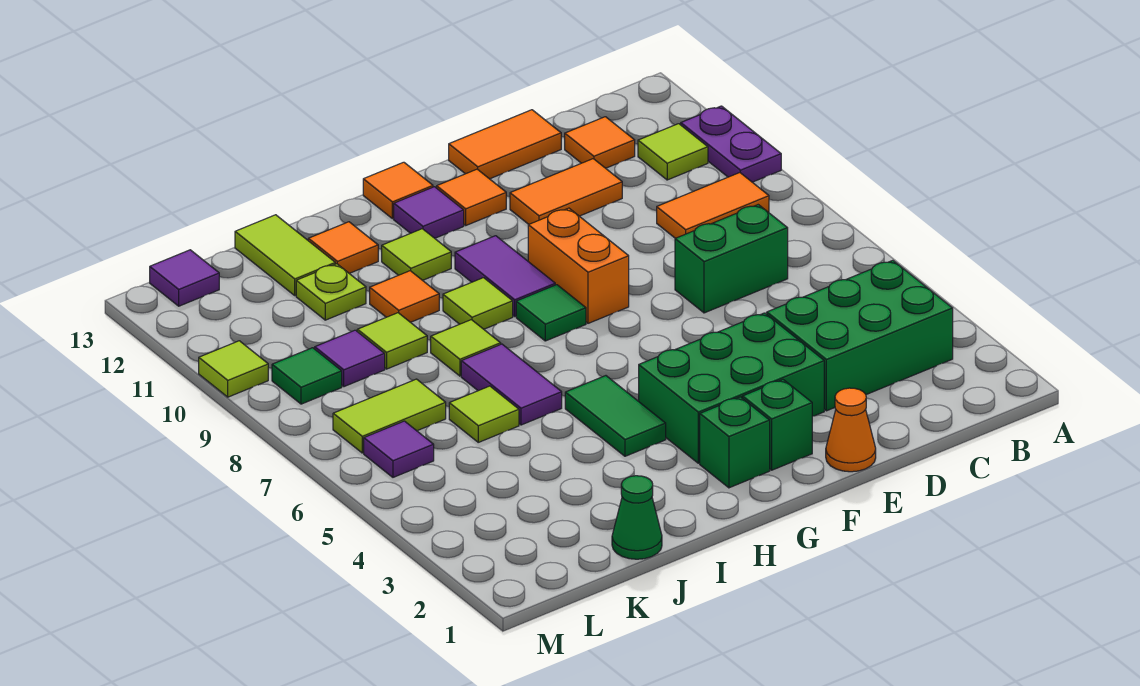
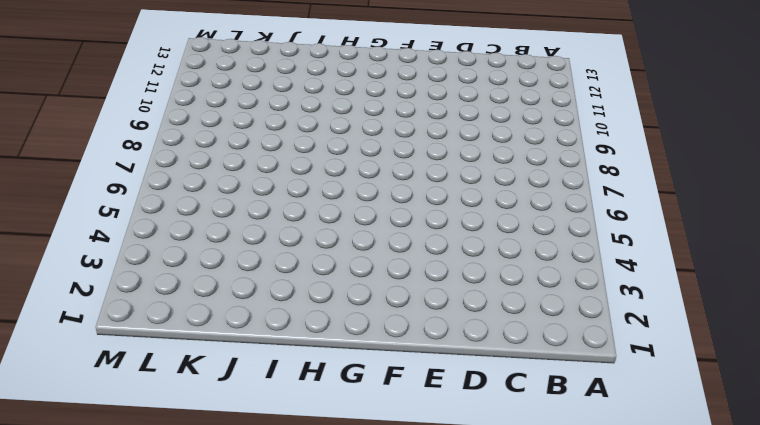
none -> purple 1x2 plate [681,106,781,182]
none -> green 2x3 brick [767,260,953,411]
none -> orange 1x2 tile [657,173,769,238]
none -> lime 1x1 tile [638,124,708,180]

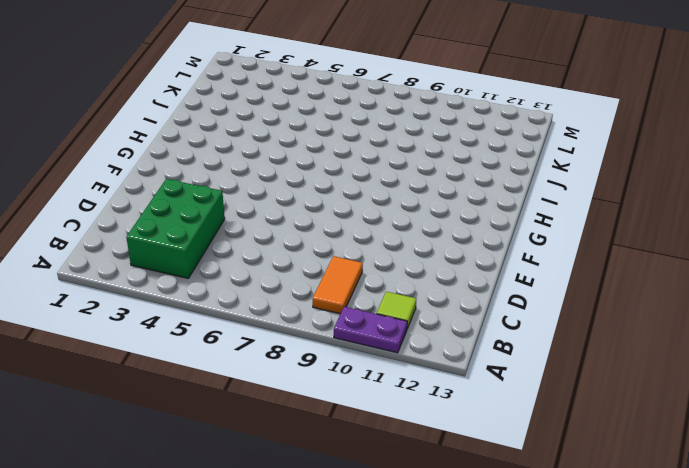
none -> green 1x2 brick [675,205,788,313]
none -> orange 1x1 tile [565,117,635,168]
none -> orange 1x2 tile [510,159,622,224]
none -> orange 1x2 tile [449,110,561,179]

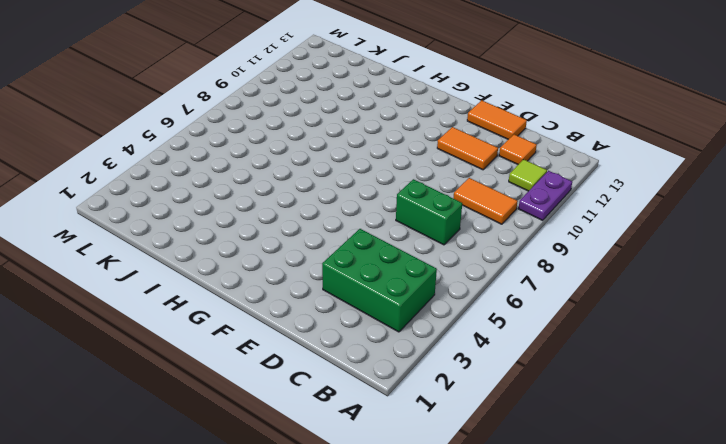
none -> orange 1x1 cone [826,388,876,472]
none -> green 2x3 brick [639,313,824,463]
none -> green 1x1 brick [742,380,812,470]
none -> orange 1x2 brick [528,208,629,323]

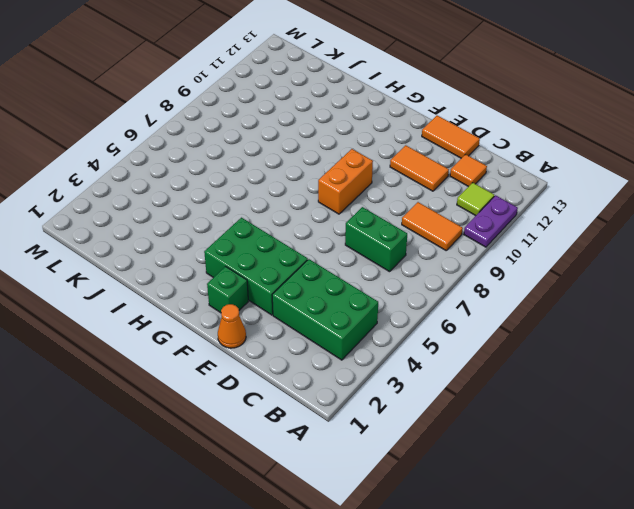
none -> orange 1x1 tile [437,169,506,225]
none -> green 1x1 brick [700,397,770,488]
none -> green 1x1 tile [516,285,586,341]
none -> purple 1x2 tile [455,236,555,316]

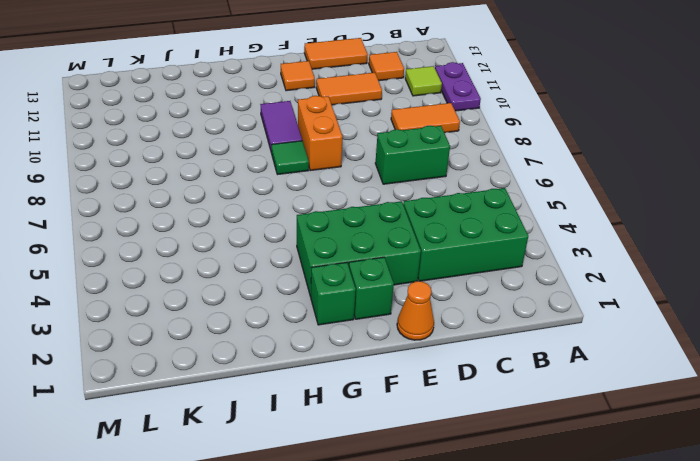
none -> purple 1x1 tile [394,187,464,238]
none -> orange 1x1 tile [363,162,433,219]
none -> green 1x2 tile [565,376,666,456]
none -> lime 1x1 tile [443,278,513,329]

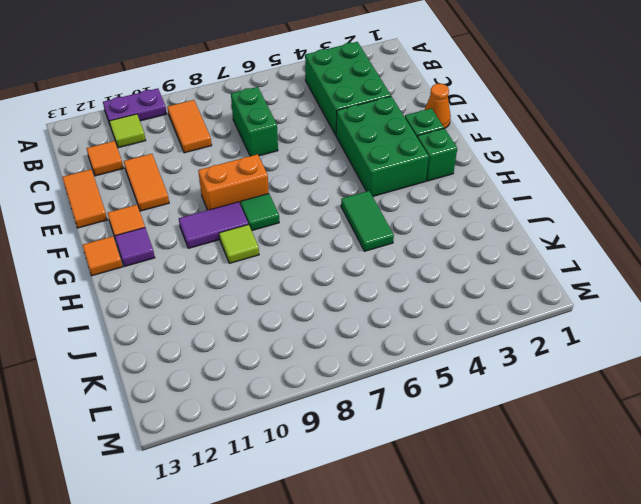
green 1x2 tile [341,191,394,251] -> green 1x2 tile turned to [565,376,666,456]
none -> lime 1x1 tile [382,229,451,280]
none -> purple 1x2 tile [461,344,562,425]
none -> lime 1x1 tile [431,320,501,376]
none -> orange 1x1 tile [370,271,439,322]

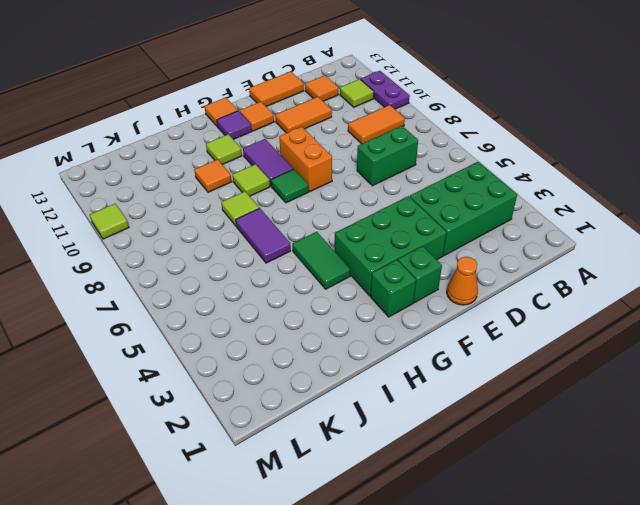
none -> orange 1x1 tile [308,222,378,273]
none -> green 1x1 cone [612,476,662,559]
none -> lime 1x1 tile [449,386,519,442]
none -> lime 1x1 tile [357,313,427,369]

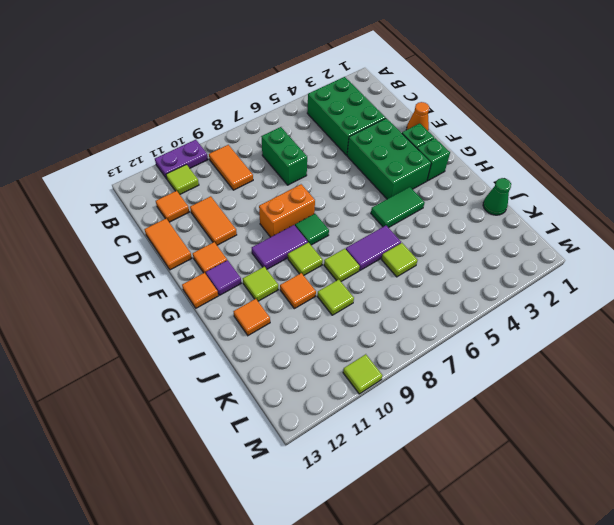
none -> lime 1x1 plate [296,264,366,320]
none -> lime 1x2 tile [235,215,335,296]
none -> lime 1x2 tile [333,379,446,453]
none -> purple 1x1 tile [315,330,385,387]

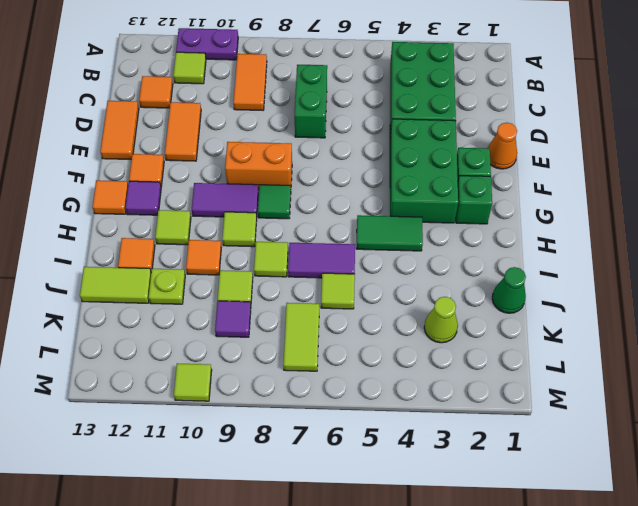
lime 1x1 cone [424,297,458,343] -> none
none -> purple 1x1 tile [364,421,434,477]
none -> green 1x1 tile [272,348,342,404]
none -> purple 1x1 tile [150,250,219,306]

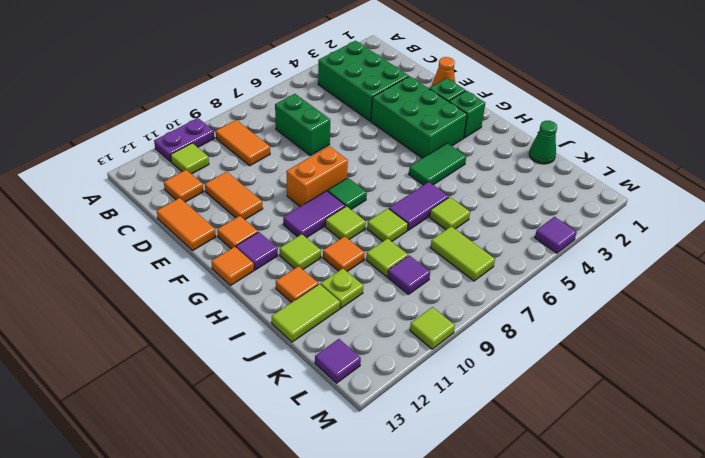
purple 1x1 tile [535,217,577,253] -> purple 1x1 tile moved to [364,421,434,477]
none -> green 1x1 tile [272,348,342,404]

